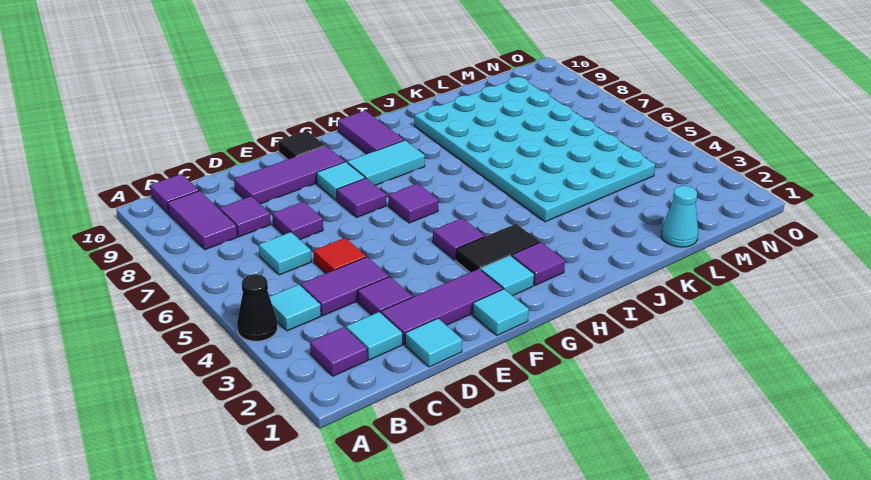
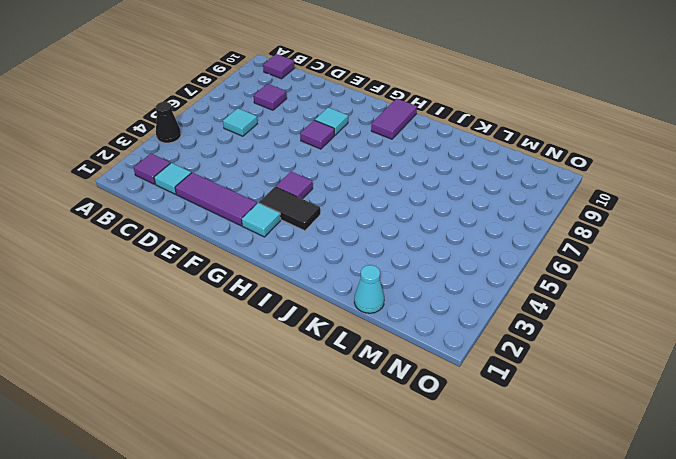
none -> cyan 1x1 tile [270,284,321,331]
none -> purple 1x2 tile [168,191,237,250]
none -> purple 1x2 tile [301,257,389,316]

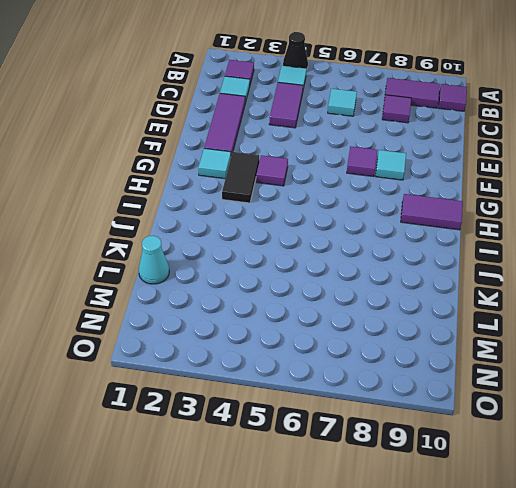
none -> cyan 1x1 tile [405,319,462,367]
none -> purple 1x1 tile [358,277,412,315]
none -> red 1x1 tile [314,238,366,273]

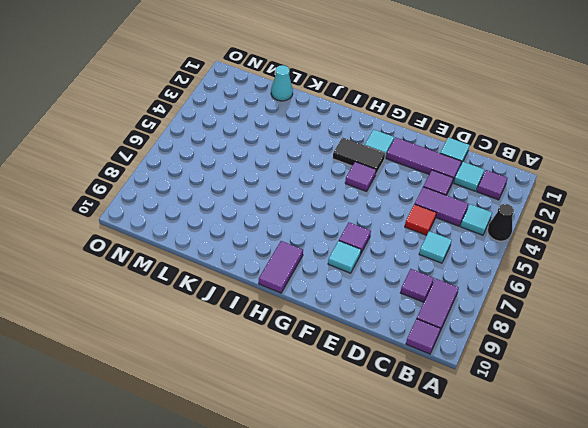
none -> purple 1x1 tile [272,202,323,240]
none -> purple 1x3 tile [234,146,345,204]
none -> cyan 1x1 tile [473,289,529,335]

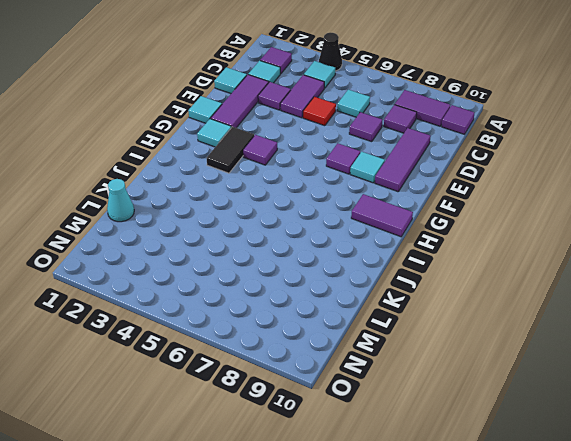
none -> black 1x1 tile [278,131,325,159]
none -> purple 1x1 tile [389,183,439,223]
none -> cyan 1x2 tile [347,140,425,185]

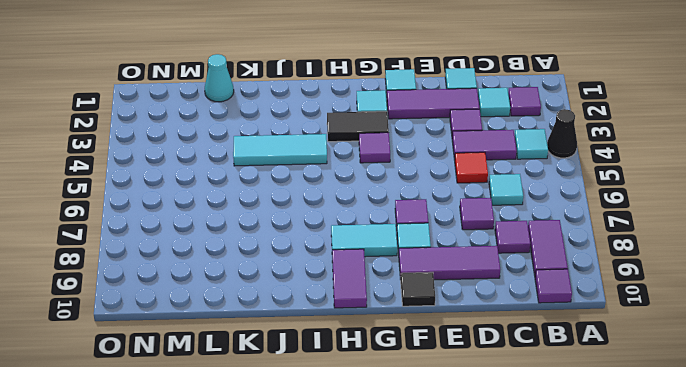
cyan 1x3 tile [233,134,327,166] -> cyan 4x6 plate [414,77,655,222]
none -> purple 1x1 tile [389,183,439,223]
none -> purple 1x1 tile [512,242,565,285]

